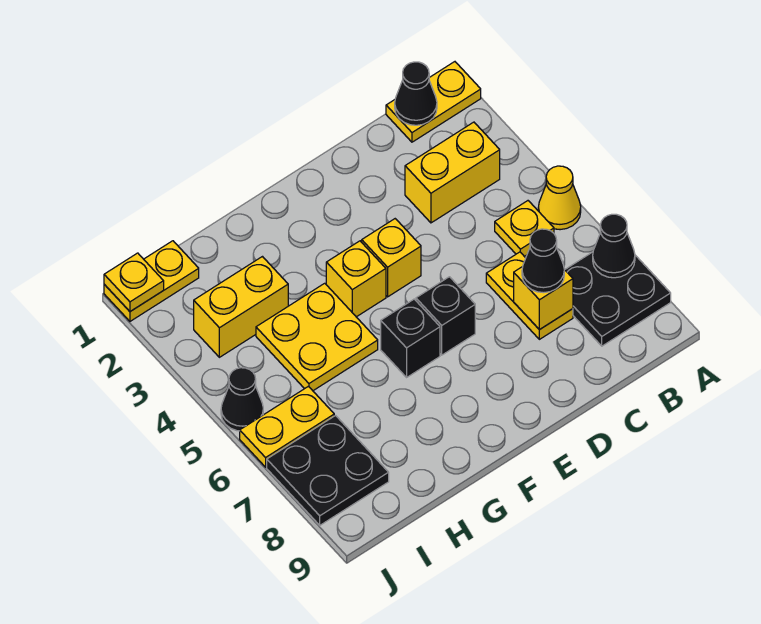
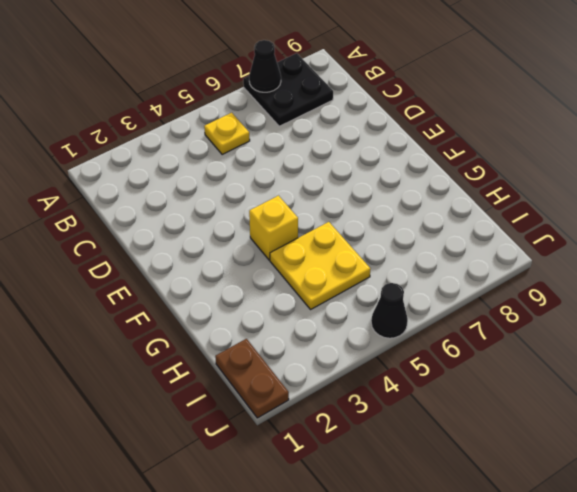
brown 1x2 plate [215,339,289,418] -> yellow 1x2 plate [104,241,199,321]
none -> yellow 1x2 plate [386,62,481,142]
none -> yellow 1x1 cone [538,166,581,230]
none -> yellow 1x2 brick [405,122,500,223]

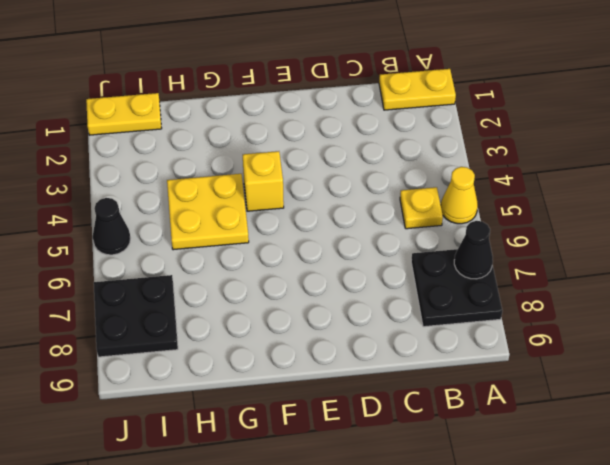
none -> yellow 1x2 brick [405,122,500,223]
none -> yellow 1x2 plate [486,252,573,339]
none -> yellow 1x1 brick [362,219,421,297]

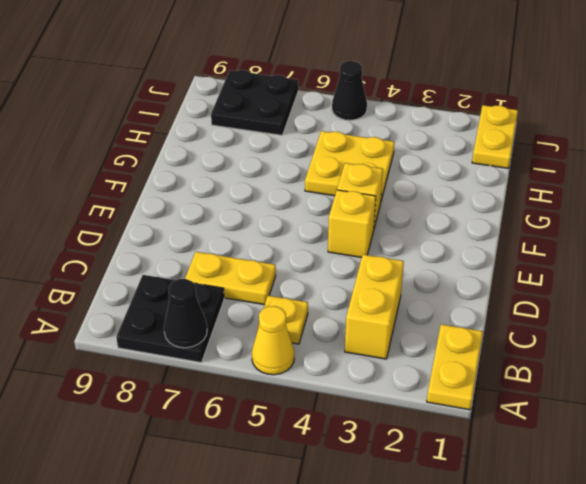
none -> black 1x1 brick [416,277,475,355]
none -> black 1x1 brick [381,299,440,377]
none -> yellow 1x2 brick [194,257,288,357]

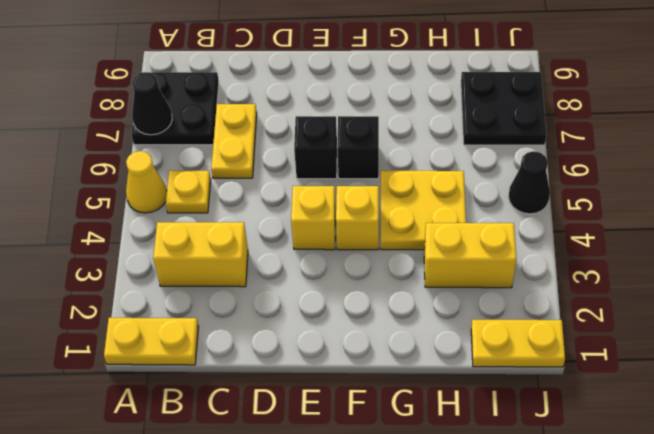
none -> yellow 1x2 plate [240,386,334,467]
none -> black 1x1 cone [395,62,437,125]
none -> yellow 1x1 brick [514,267,573,330]

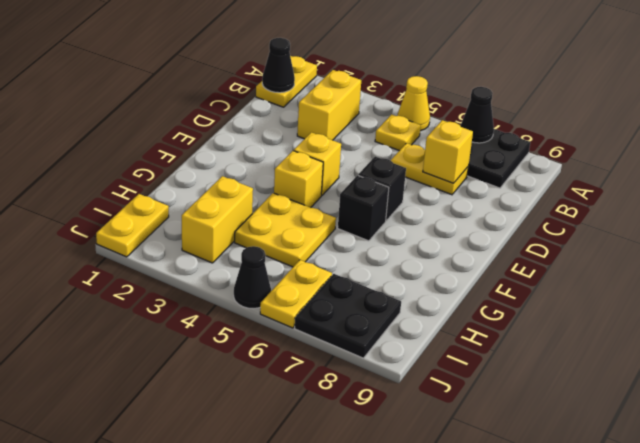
none -> yellow 1x1 plate [104,253,164,311]
none -> black 1x1 cone [522,229,564,293]

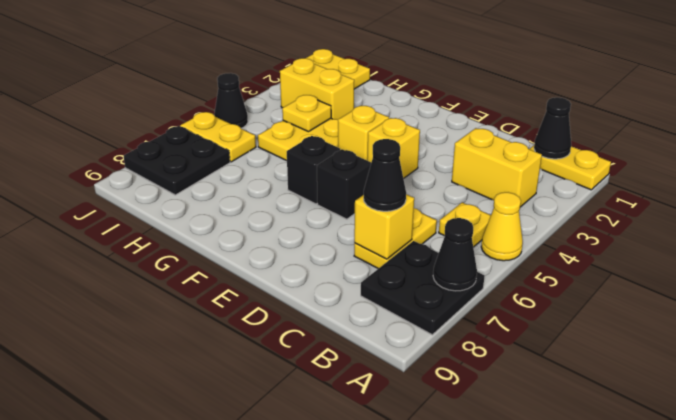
yellow 1x1 plate [282,95,331,132] -> yellow 1x1 plate moved to [104,253,164,311]

